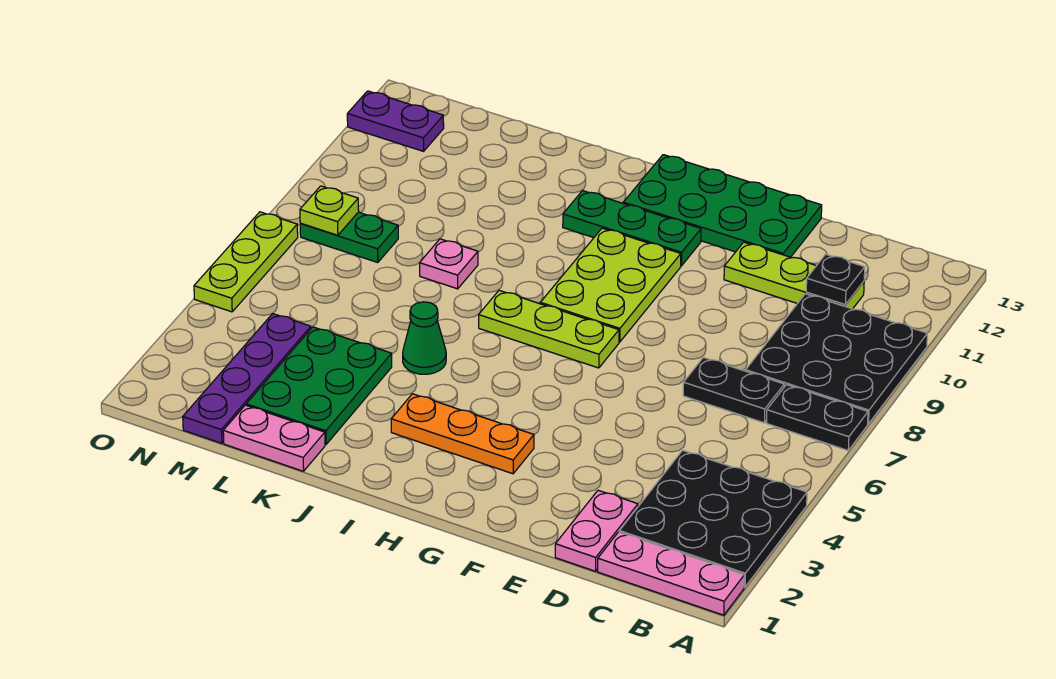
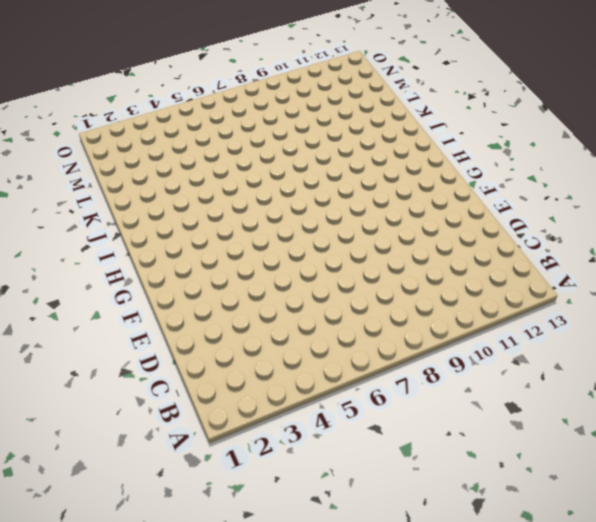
none -> pink 1x3 plate [598,532,744,615]
none -> black 3x3 plate [620,450,807,587]
none -> black 1x2 plate [767,385,868,450]

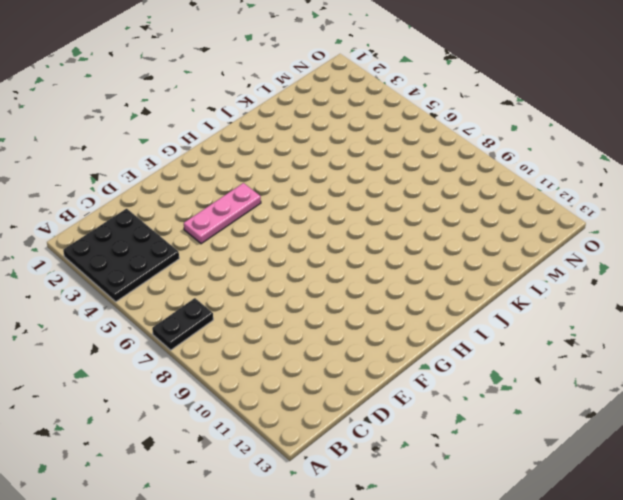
pink 1x3 plate [184,183,261,244] -> pink 1x3 plate moved to [598,532,744,615]
none -> black 3x3 plate [746,294,927,424]
none -> black 1x2 plate [683,357,784,423]
none -> lime 1x3 plate [724,242,864,309]

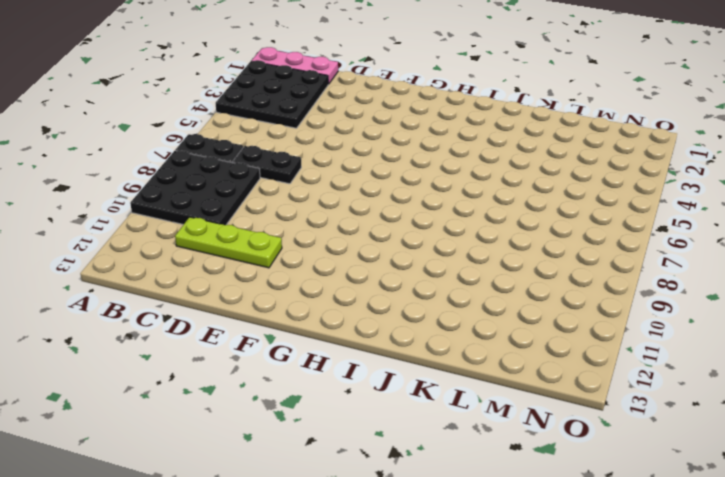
none -> pink 1x2 plate [555,490,638,571]
none -> green 2x4 plate [623,155,822,257]
none -> orange 1x3 plate [391,394,534,474]

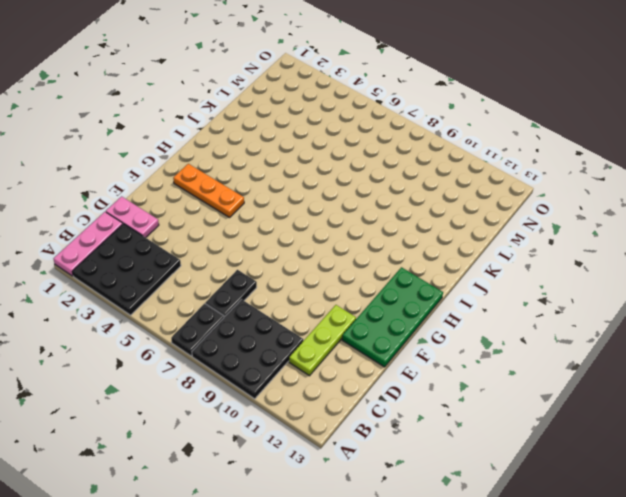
orange 1x3 plate [173,164,244,217] -> orange 1x3 plate turned to [391,394,534,474]
none -> lime 1x3 plate [479,290,619,368]
none -> lime 2x3 plate [540,228,681,342]
none -> green 1x3 plate [563,191,701,266]

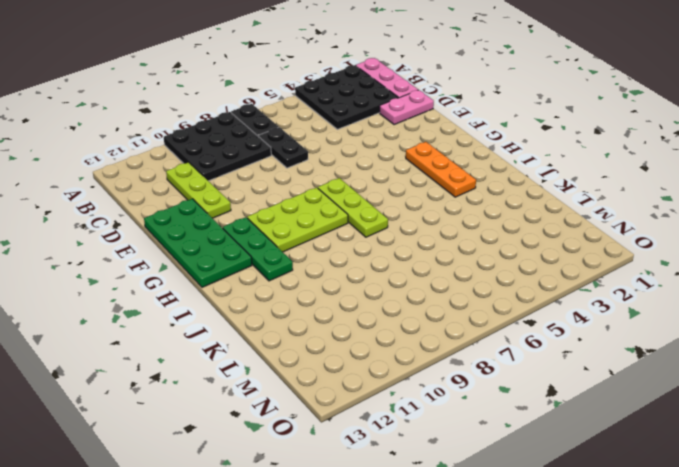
none -> green 1x1 cone [403,302,446,374]
none -> pink 1x2 plate [223,405,325,471]
none -> green 2x3 plate [246,327,392,444]

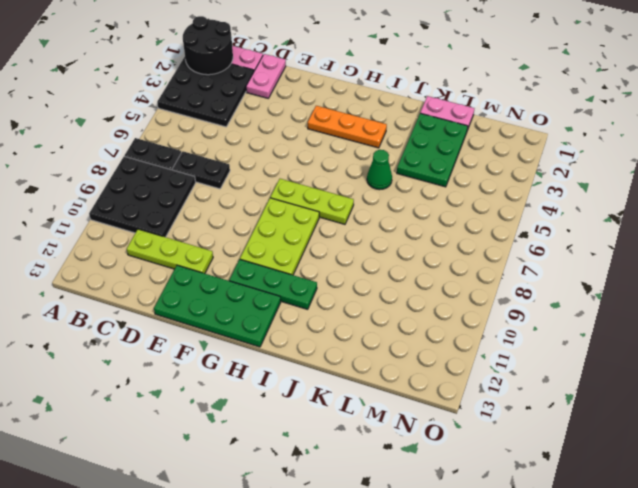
black 2x2 round brick [183,16,233,75] -> none
none -> pink 1x1 plate [420,239,478,289]
none -> purple 1x4 plate [183,314,311,443]
none -> green 1x2 plate [300,212,398,263]

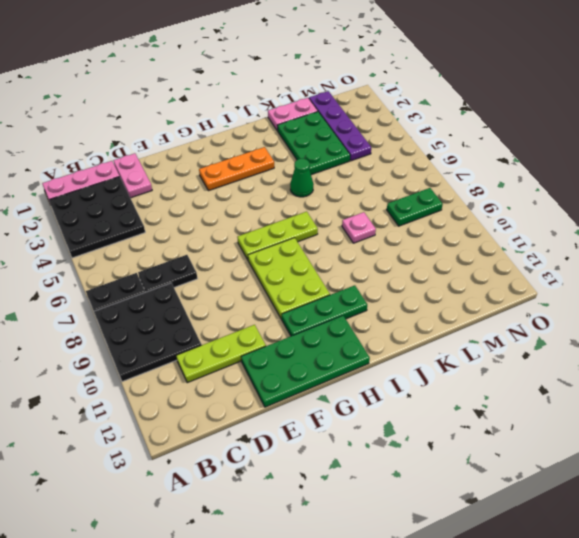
none -> purple 1x2 plate [347,91,444,151]
none -> lime 1x3 plate [194,212,298,312]
none -> black 1x1 plate [806,254,865,304]

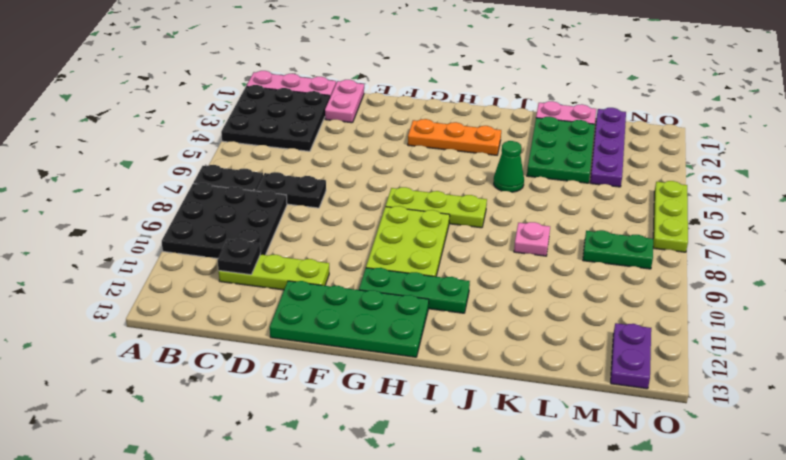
purple 1x2 plate [611,323,651,389] -> purple 1x2 plate turned to [347,91,444,151]
none -> lime 1x1 plate [300,186,359,235]

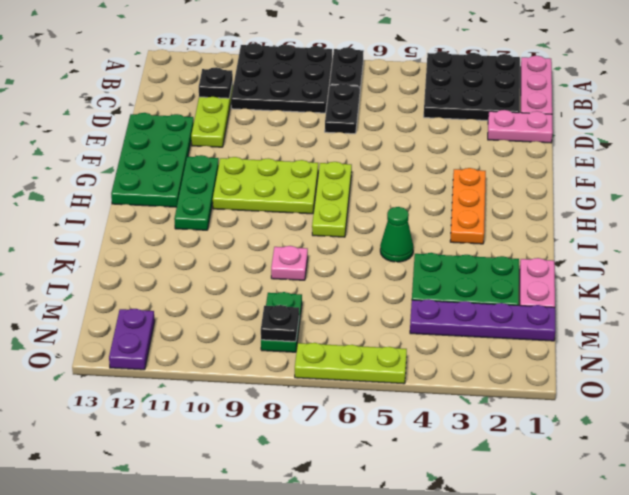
black 1x1 plate [261,305,299,341] -> lime 1x1 plate [300,186,359,235]

